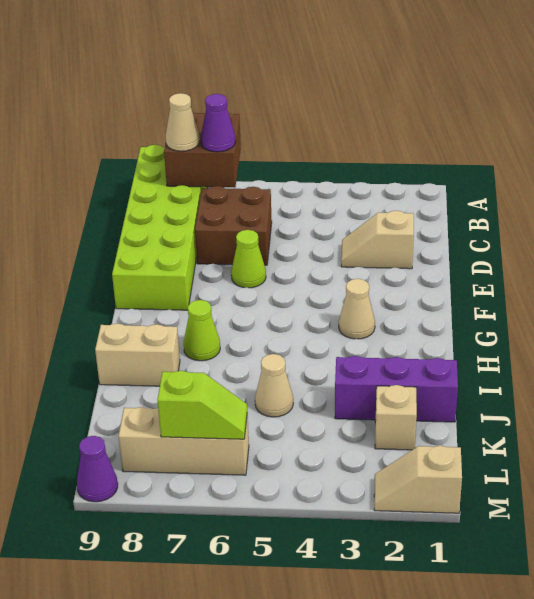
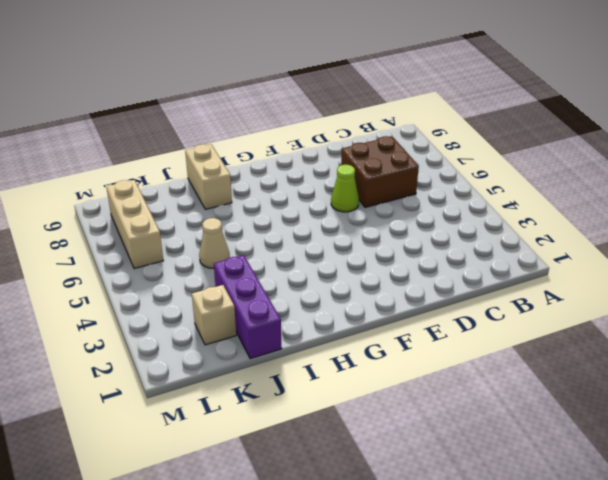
none -> lime 2x6 brick [112,145,208,310]
none -> tan 1x2 slope [341,211,414,269]
none -> tan 1x1 cone [339,279,375,339]

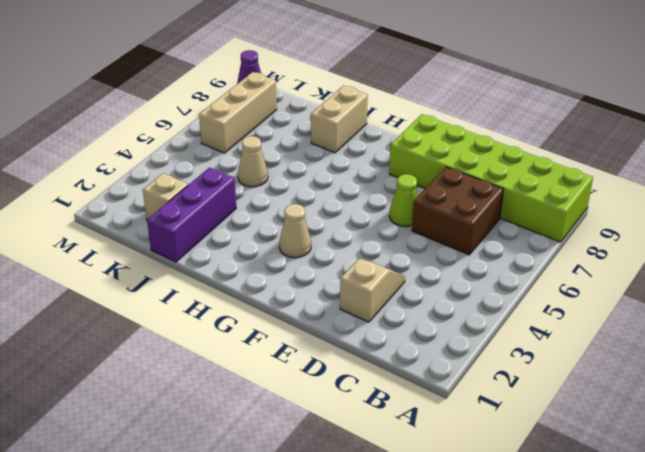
none -> lime 1x1 cone [184,300,220,361]
none -> tan 1x2 slope [374,446,462,513]
none -> brown 2x2 brick [164,112,241,187]

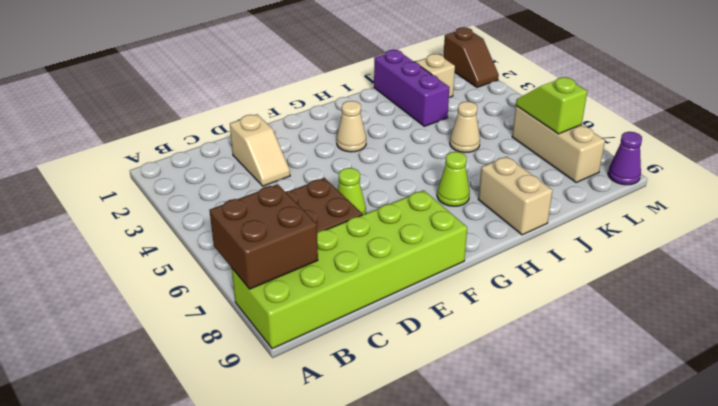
brown 1x2 slope [443,27,499,87] -> tan 1x2 slope [374,446,462,513]
none -> purple 1x1 cone [201,94,235,152]
none -> tan 1x1 cone [166,93,200,151]

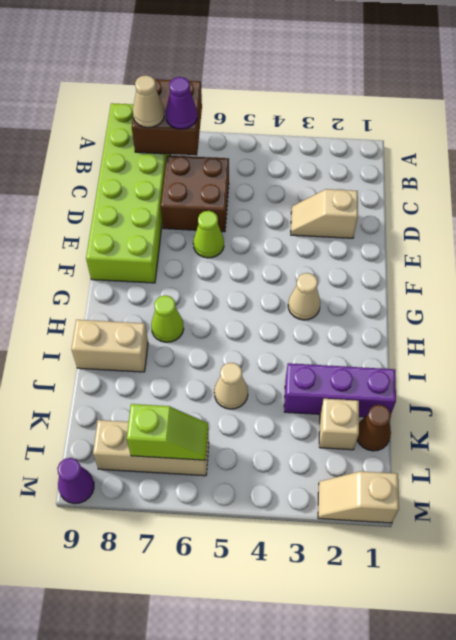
brown 1x1 cone [357,405,391,451] -> none

